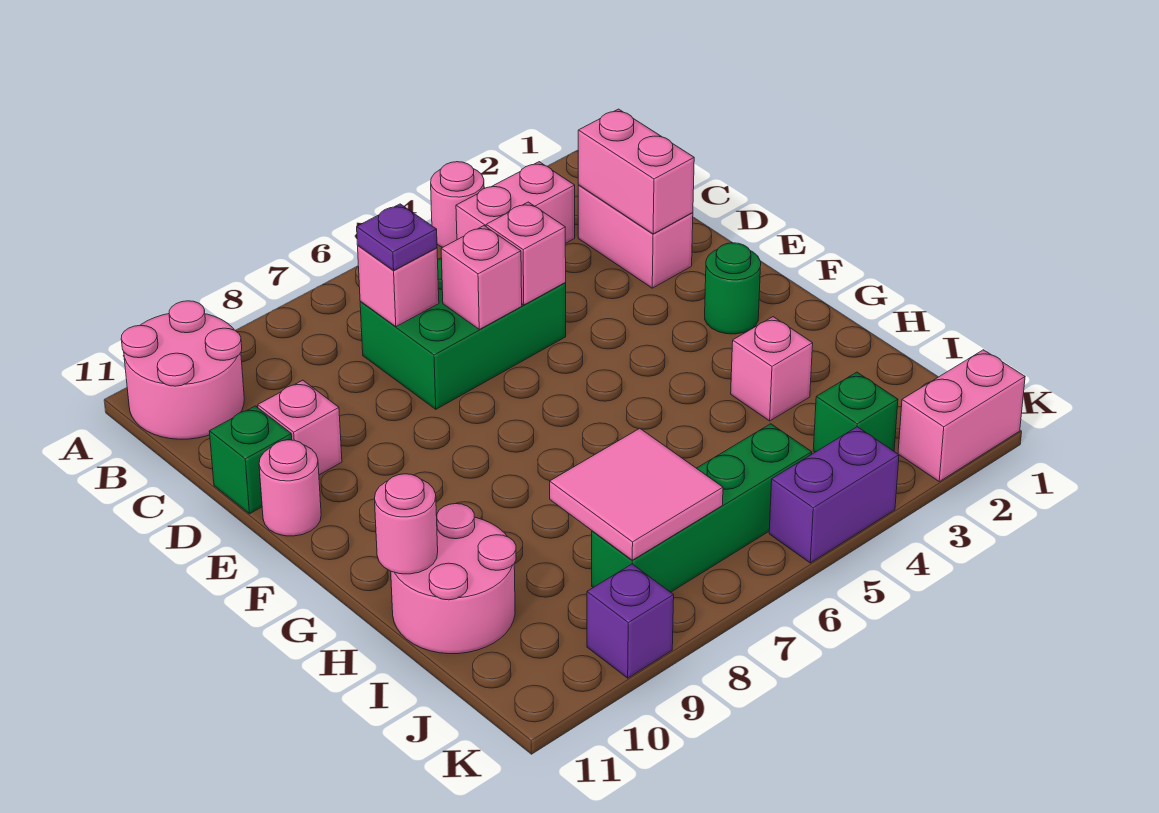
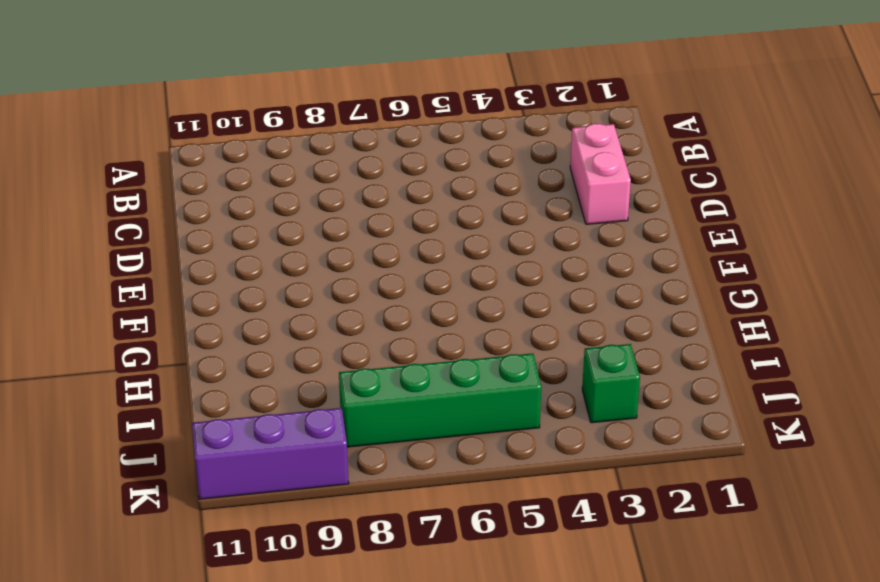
purple 1x3 brick [192,408,349,499] -> purple 1x1 brick [587,564,674,678]
none -> pink 1x1 round brick [431,162,484,247]
none -> pink 2x2 round brick [121,301,244,439]
none -> pink 1x2 brick [456,162,575,243]

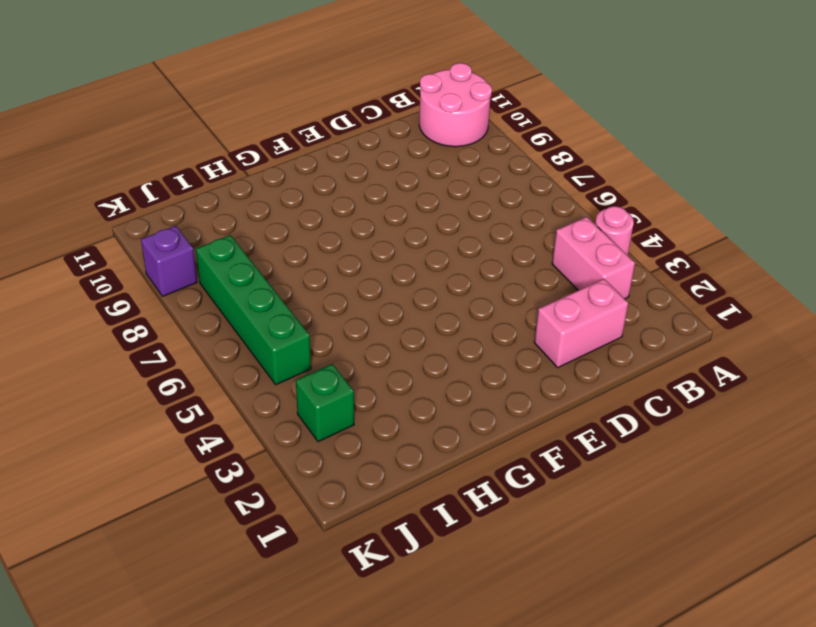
none -> green 2x3 brick [360,259,566,409]
none -> pink 1x1 brick [258,380,342,475]
none -> green 1x1 brick [209,406,292,514]

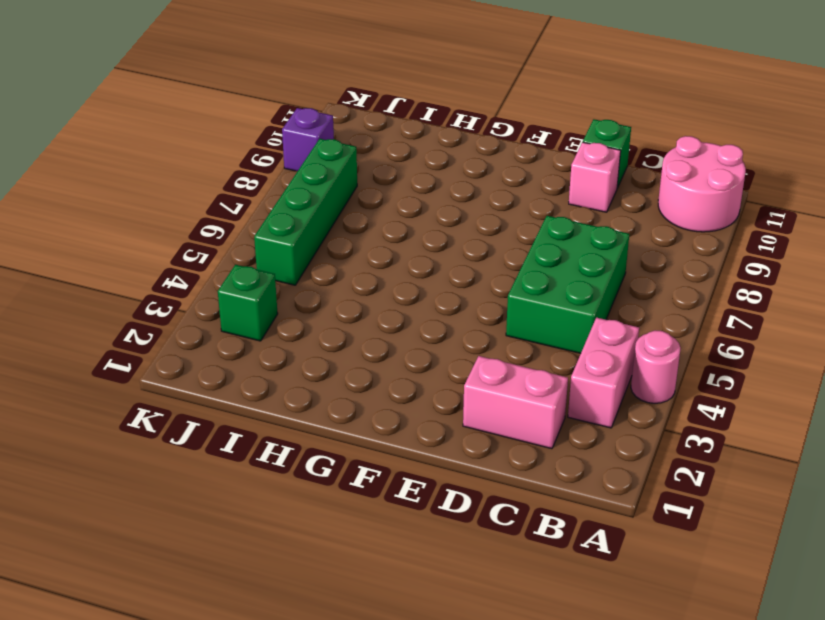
none -> pink 1x1 round brick [259,440,321,536]
none -> green 1x1 round brick [705,243,761,334]
none -> pink 1x1 brick [731,317,813,421]

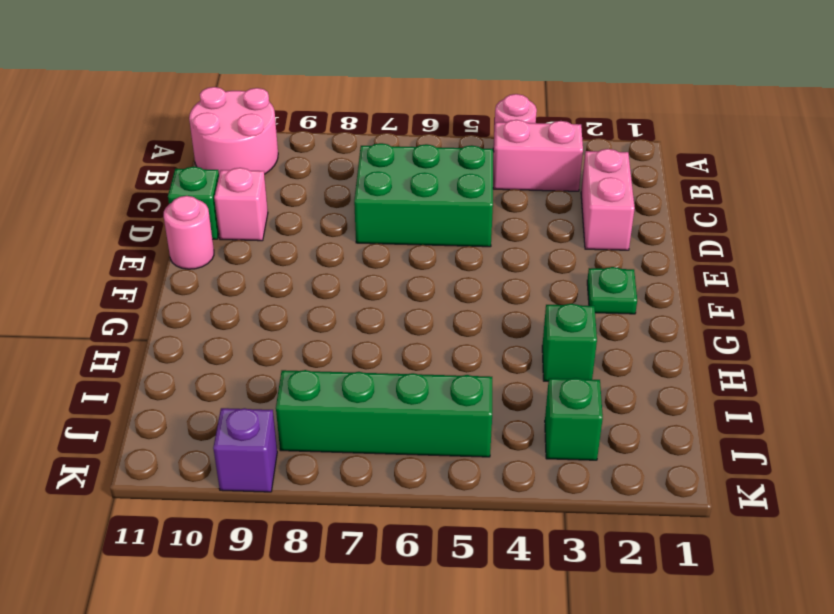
green 1x1 plate [587,267,637,314] -> green 1x1 round brick [705,243,761,334]
green 1x1 brick [542,304,597,381] -> pink 1x1 brick [731,317,813,421]
none -> pink 2x2 round brick [391,504,516,654]
none -> pink 1x2 brick [898,350,1025,482]
none -> purple 1x2 brick [769,427,899,563]

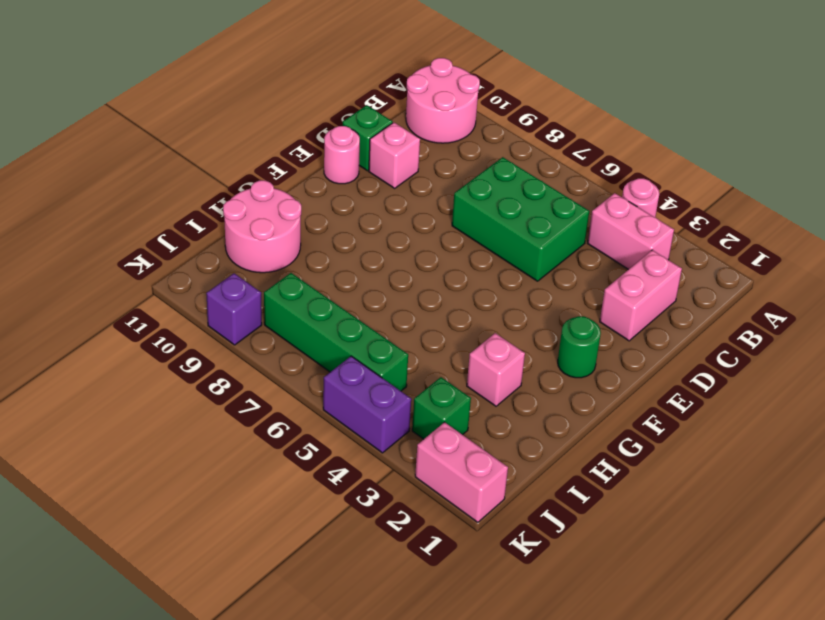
none -> pink 1x2 brick [578,109,694,234]
none -> pink 1x1 brick [358,246,439,327]
none -> pink 1x1 brick [486,202,566,305]

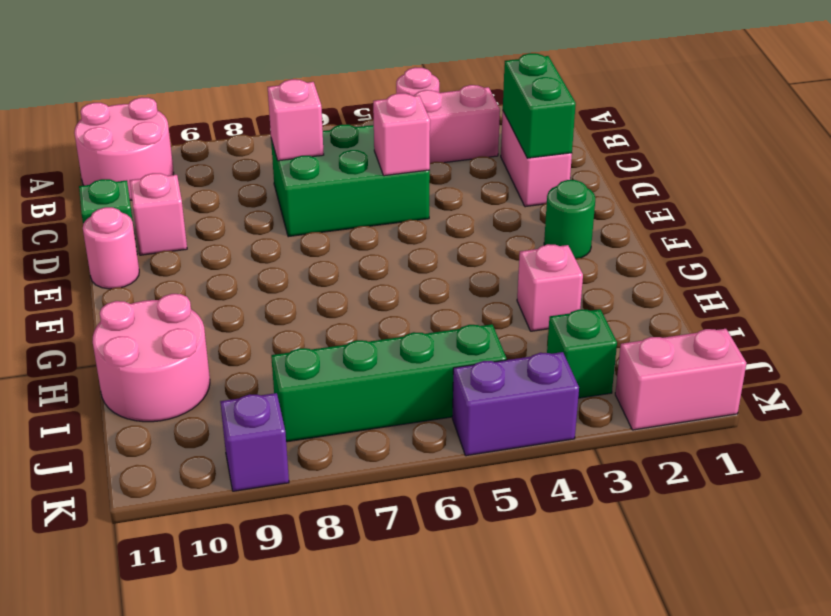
green 1x2 brick [503,53,576,158] -> pink 1x2 brick [578,109,694,234]
none -> pink 1x1 brick [441,226,522,329]
none -> pink 1x1 round brick [375,474,438,574]
none -> pink 2x2 tile [550,428,723,560]

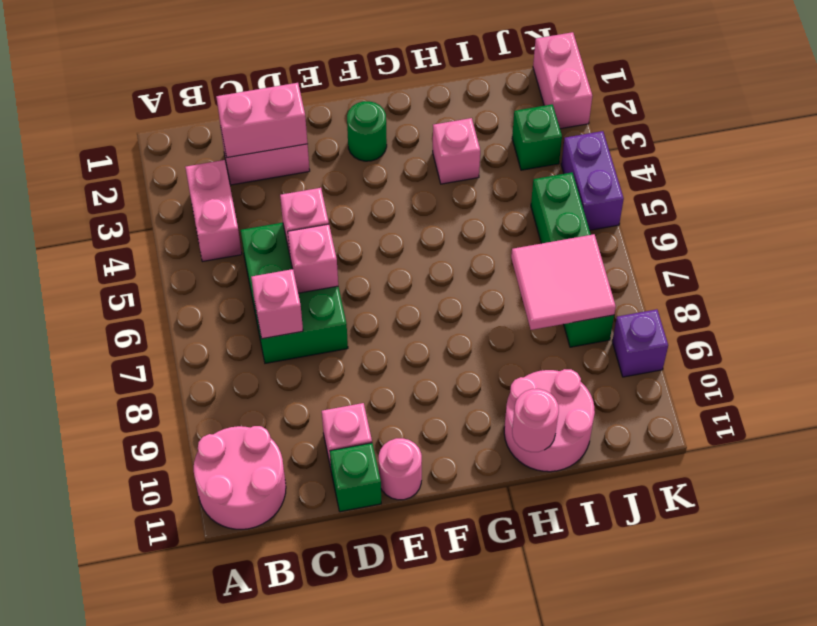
none -> pink 1x1 round brick [431,162,484,247]
none -> purple 1x1 plate [357,204,437,270]

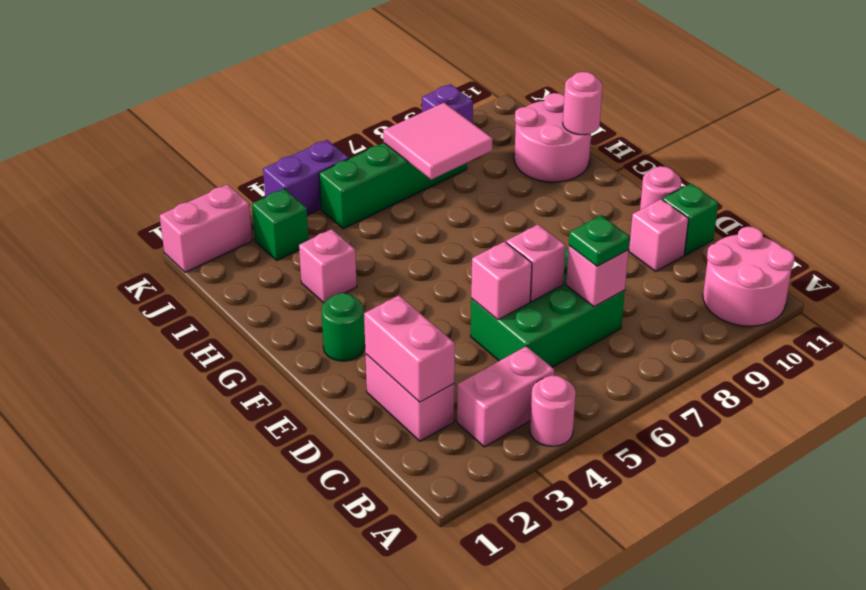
green 1x1 plate [569,216,630,266] -> purple 1x1 plate [357,204,437,270]

